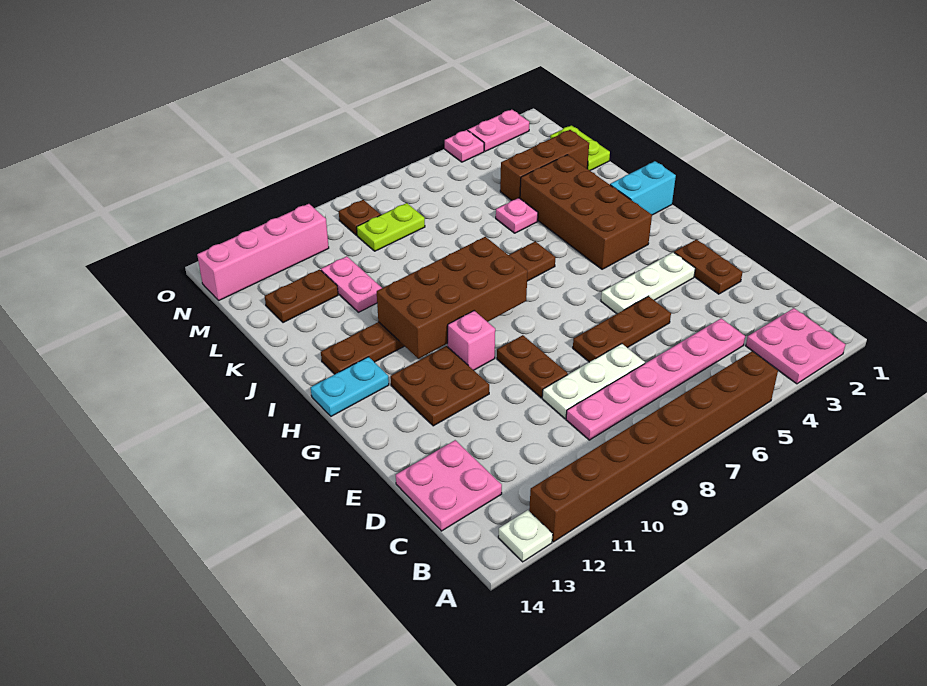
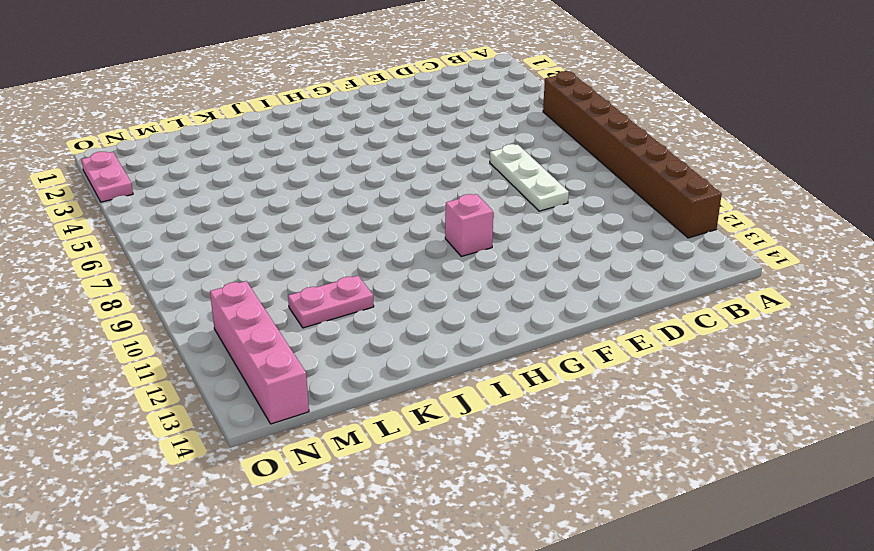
none -> pink 2x2 plate [746,308,846,384]
none -> white 1x1 plate [498,510,553,562]
none -> pink 1x6 plate [566,318,745,440]

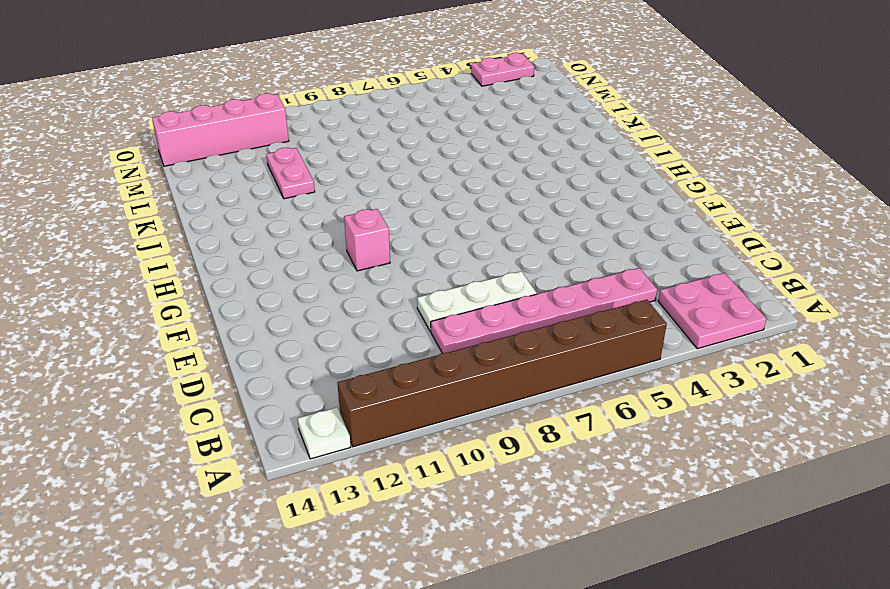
none -> pink 2x2 plate [396,440,502,531]
none -> brown 1x2 plate [674,240,743,294]
none -> brown 1x3 plate [573,296,671,362]

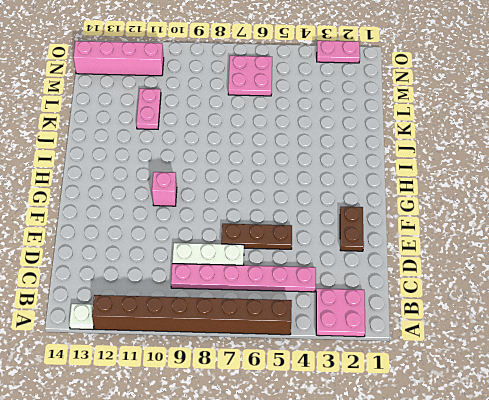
pink 2x2 plate [228,56,272,96] -> pink 2x2 plate moved to [396,440,502,531]
none -> brown 1x2 plate [497,335,568,398]
none -> white 1x3 plate [601,252,695,314]
none -> brown 2x2 plate [391,346,489,426]

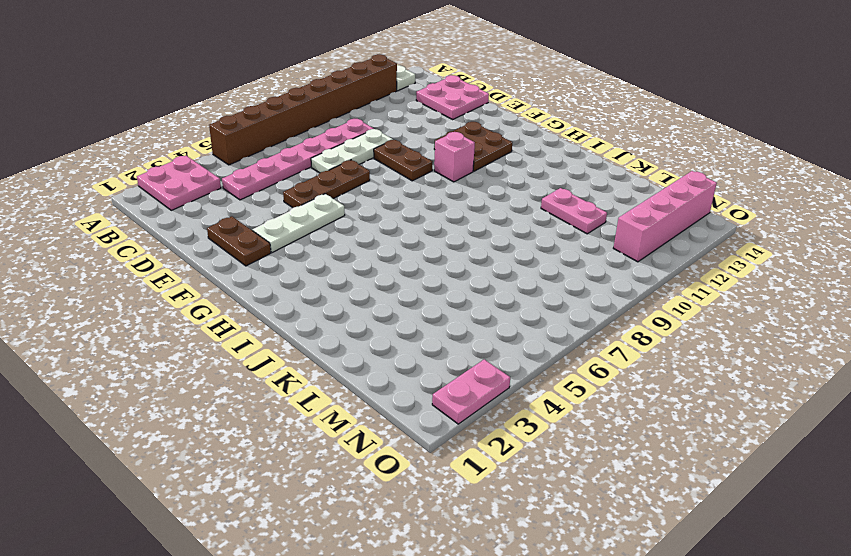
none -> brown 2x4 brick [520,155,652,269]
none -> cyan 1x2 plate [311,357,389,416]
none -> cyan 1x2 brick [610,161,676,215]

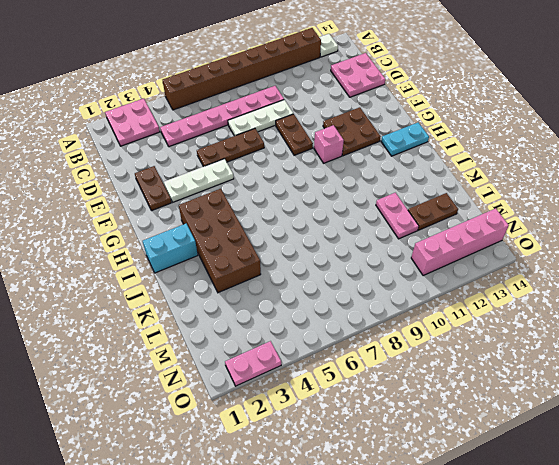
none -> brown 1x8 plate [321,241,555,374]
none -> pink 1x1 plate [496,198,538,233]
none -> lime 1x2 plate [550,125,610,170]

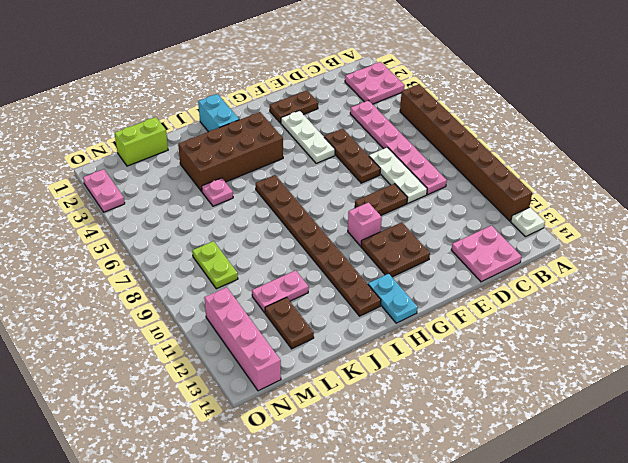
lime 1x2 brick [115,117,168,166] -> lime 1x2 plate [550,125,610,170]
none -> brown 1x3 brick [500,130,589,200]
none -> brown 1x1 plate [339,200,380,235]
none -> pink 1x1 plate [445,130,484,162]

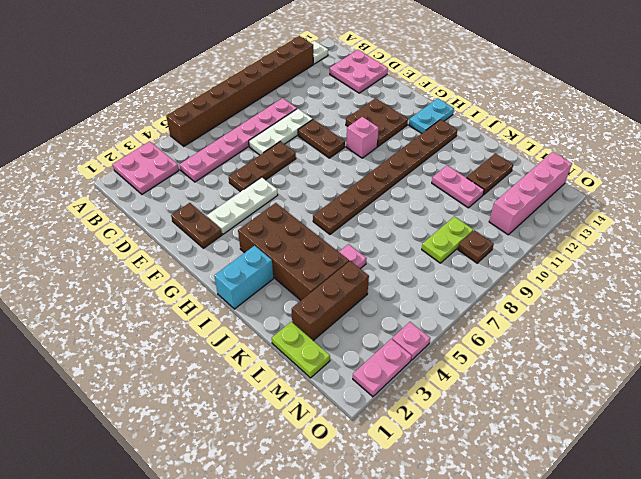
none -> brown 2x4 brick [377,237,528,359]

